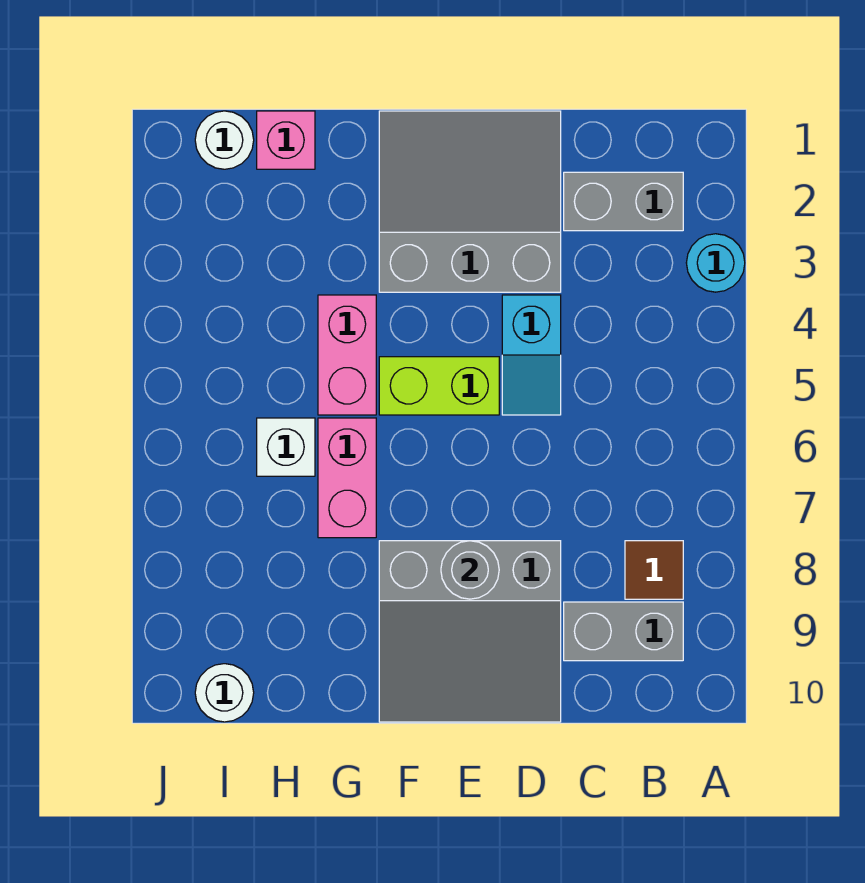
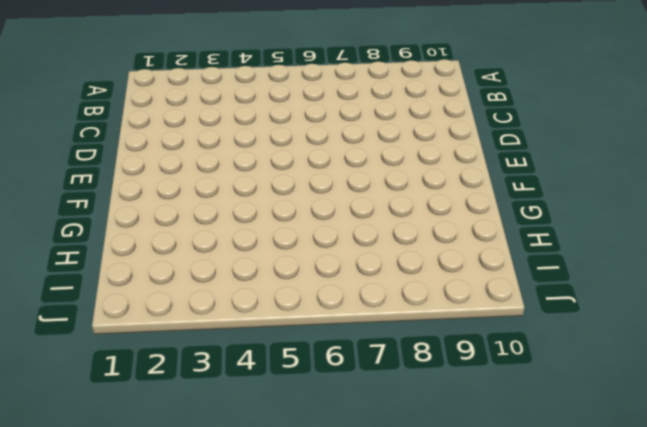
none -> cyan 1x1 round brick [686,234,745,292]
none -> grey 1x2 brick [564,172,683,231]
none -> brown 1x1 tile [625,541,683,599]

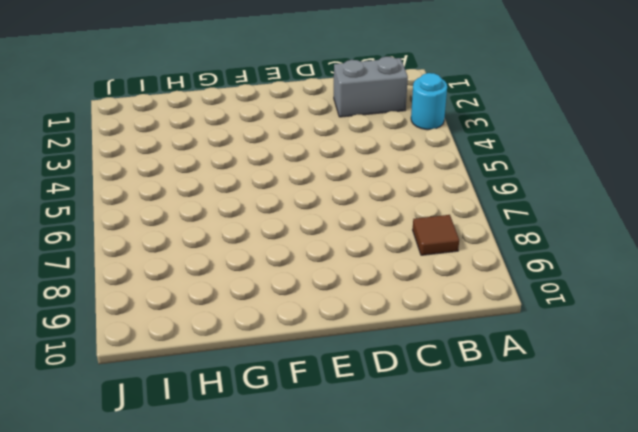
none -> grey 1x2 brick [564,602,683,661]
none -> grey 3x3 slope [379,111,561,292]
none -> cyan 1x2 slope [502,295,561,415]

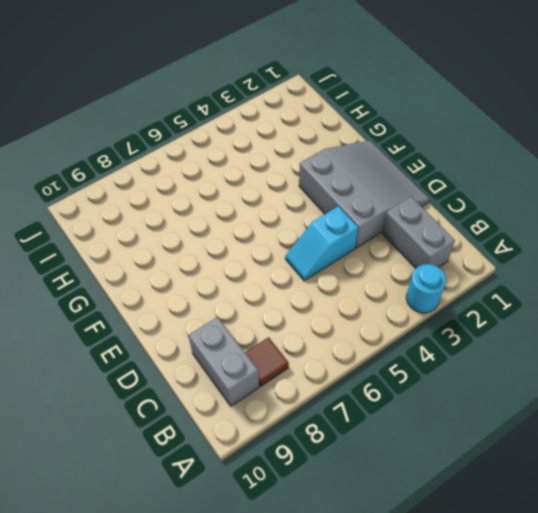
none -> grey 3x3 slope [379,541,561,722]
none -> lime 1x2 brick [379,357,499,415]
none -> pink 1x2 brick [318,295,376,415]

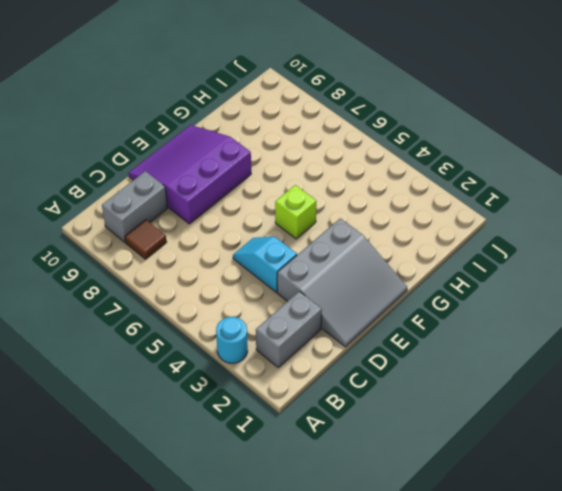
purple 3x3 slope [129,125,251,224] -> grey 3x3 slope [379,541,561,722]
lime 1x1 brick [275,185,316,239] -> lime 1x2 brick [379,357,499,415]
none -> pink 1x2 brick [318,295,376,415]
none -> pink 1x2 brick [318,418,376,538]
none -> pink 1x1 brick [257,111,315,169]

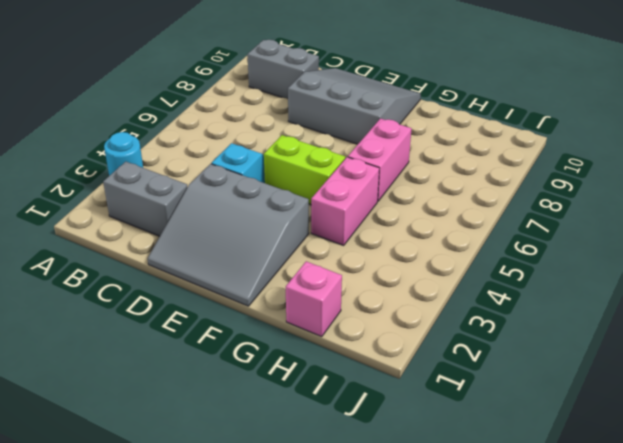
none -> brown 1x1 tile [625,541,683,599]
none -> white 1x1 brick [257,418,315,476]
none -> white 1x1 round brick [195,111,254,169]

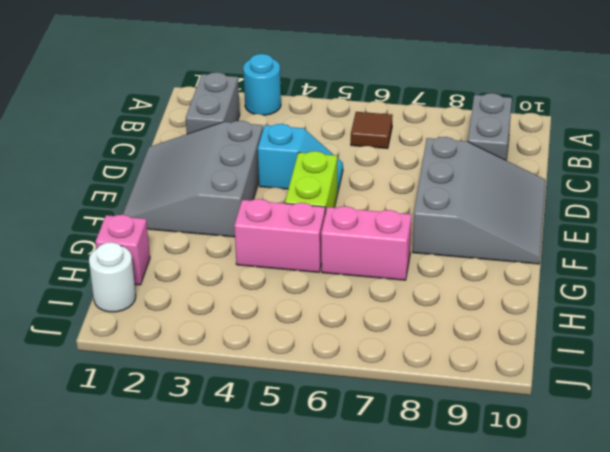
brown 1x1 tile [351,112,393,149] -> brown 1x1 tile moved to [625,541,683,599]
none -> white 1x1 brick [257,418,315,476]
none -> white 1x1 round brick [195,664,254,722]
none -> grey 1x1 round brick [441,541,499,599]

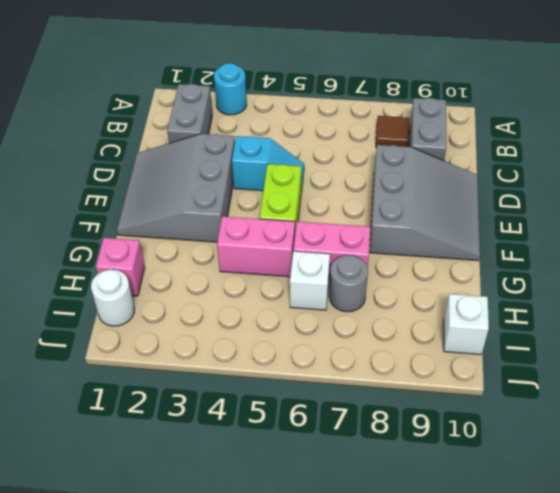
grey 1x1 round brick [329,255,368,312] -> grey 1x1 round brick moved to [441,541,499,599]
white 1x1 brick [444,294,489,355] -> white 1x1 round brick [195,664,254,722]

